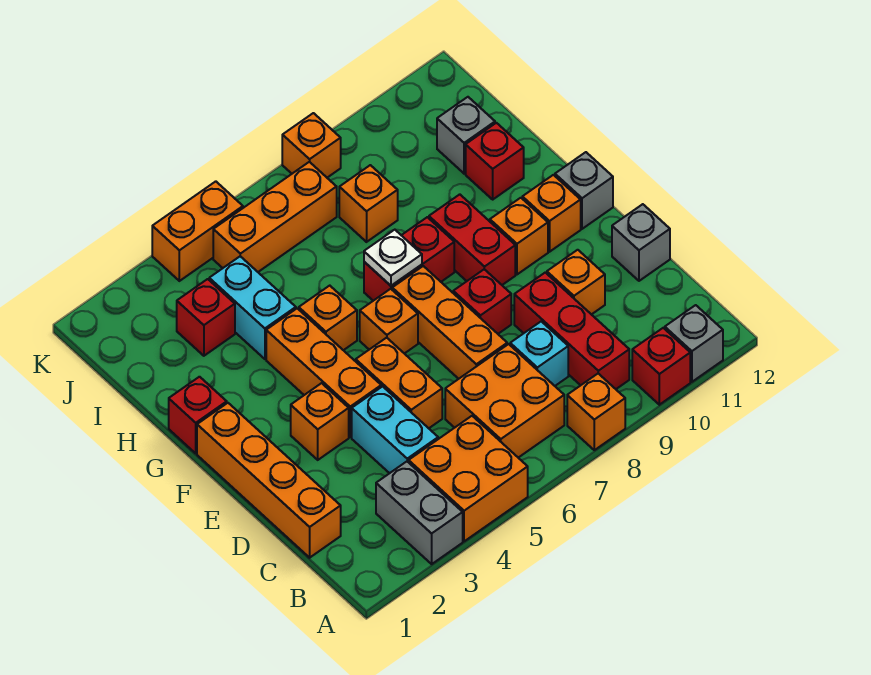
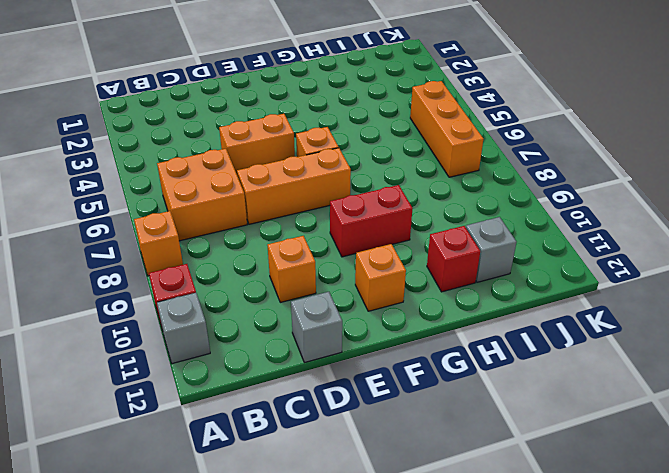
none -> grey 1x2 brick [376,462,463,564]
none -> orange 2x2 brick [409,416,528,541]
none -> red 1x3 brick [514,273,629,389]
none -> orange 1x4 brick [197,403,341,558]

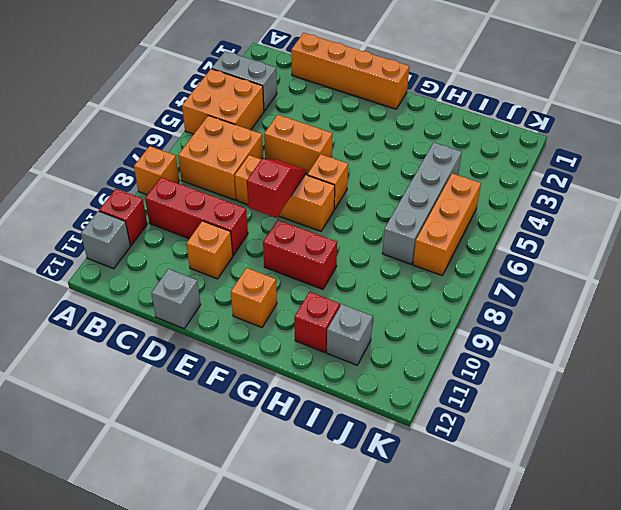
red 1x2 slope [247,159,305,218] -> none
grey 1x4 brick [382,143,462,264] -> cyan 1x2 brick [209,256,296,359]
none -> cyan 1x2 brick [352,386,438,473]
none -> cyan 1x1 brick [510,321,568,386]
none -> orange 1x1 brick [291,383,349,460]
none -> orange 1x3 brick [266,308,381,437]

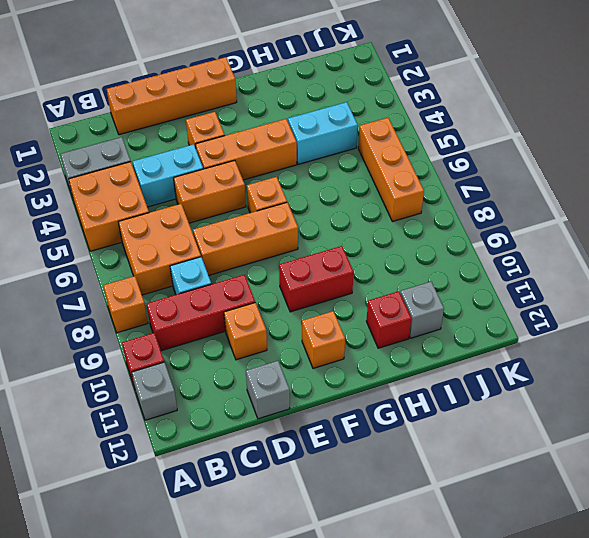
none -> red 1x1 brick [453,269,511,334]
none -> orange 1x1 brick [490,198,548,274]
none -> grey 1x1 brick [555,152,613,229]
none -> red 1x1 brick [169,377,227,453]

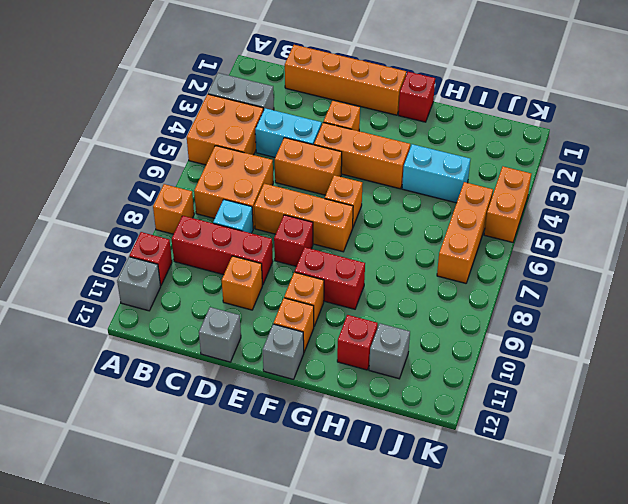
none -> orange 1x1 brick [299,286,357,350]
none -> red 1x2 brick [364,217,454,301]
none -> red 1x1 brick [177,279,235,356]
none -> orange 1x1 brick [339,165,398,242]

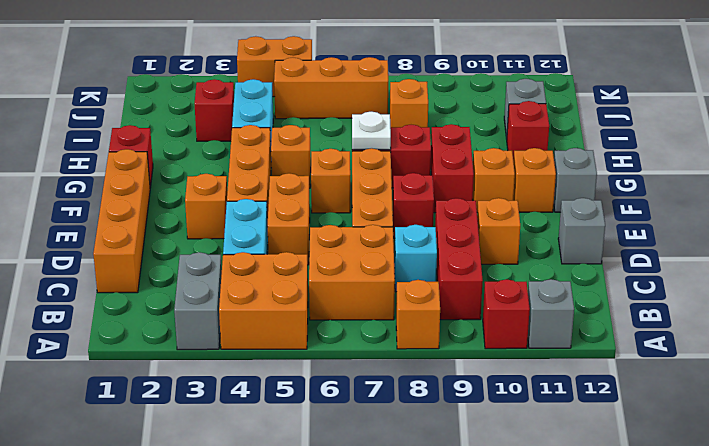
none -> orange 1x1 brick [282,113,341,178]

